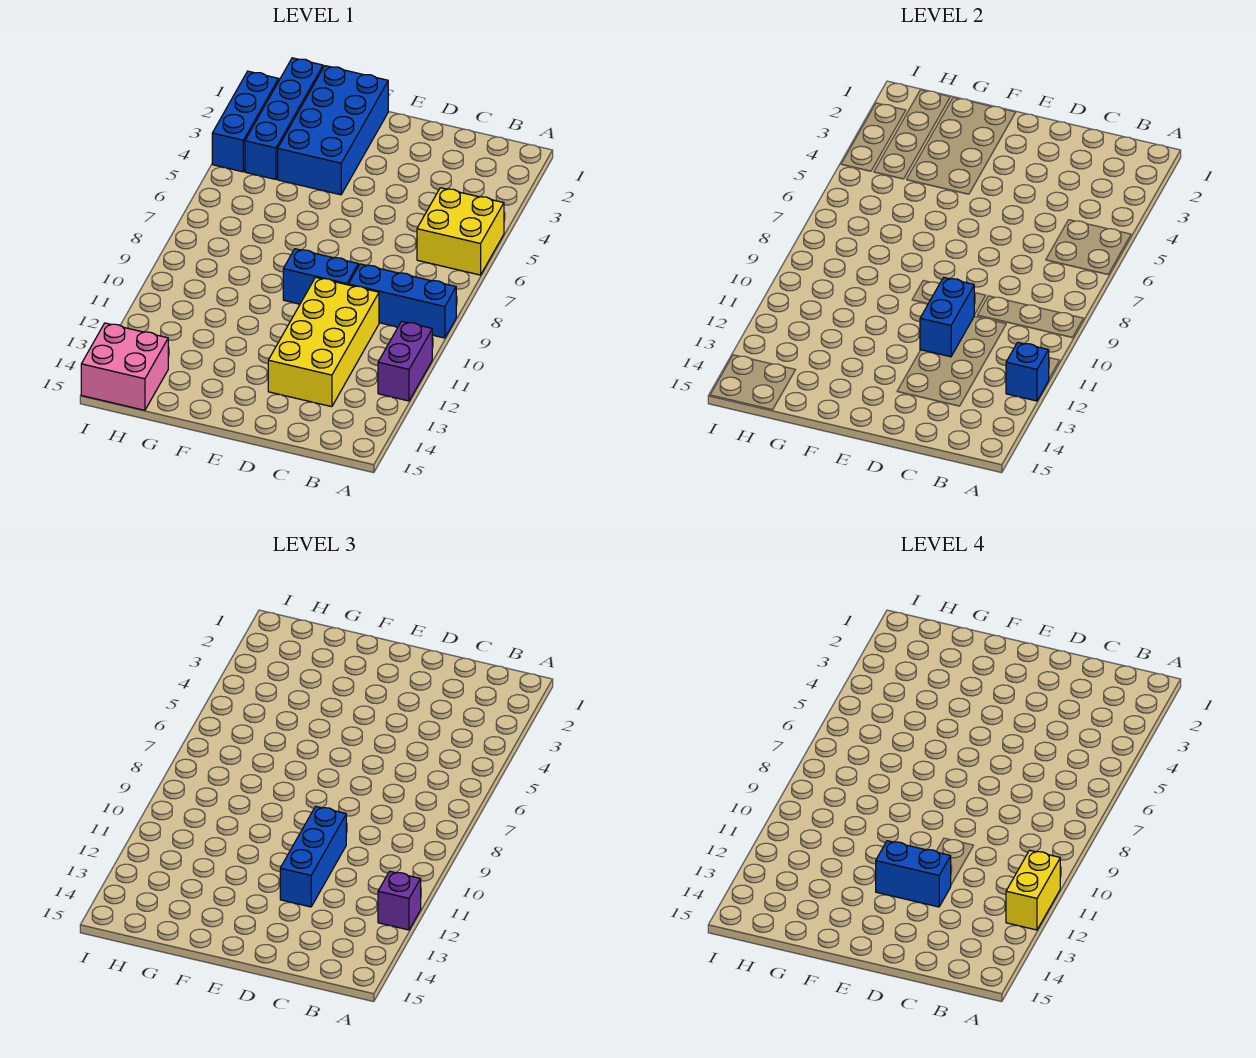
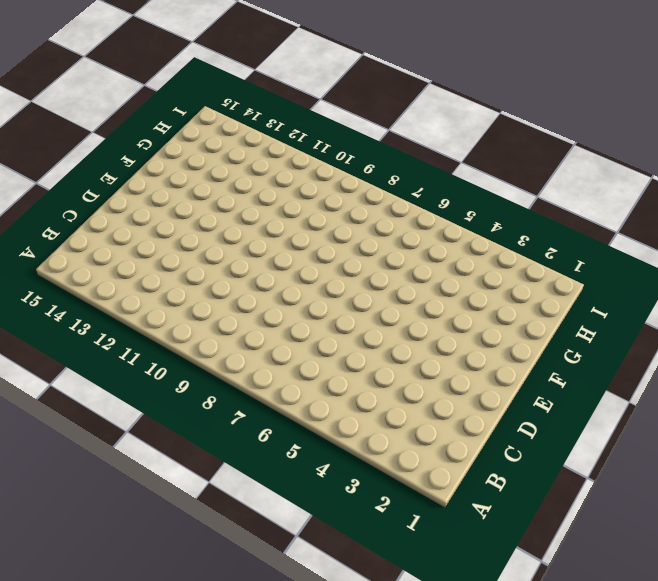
none -> yellow 2x2 brick [417,188,504,275]
none -> blue 1x3 brick [349,264,456,338]
none -> purple 1x2 brick [378,321,432,401]

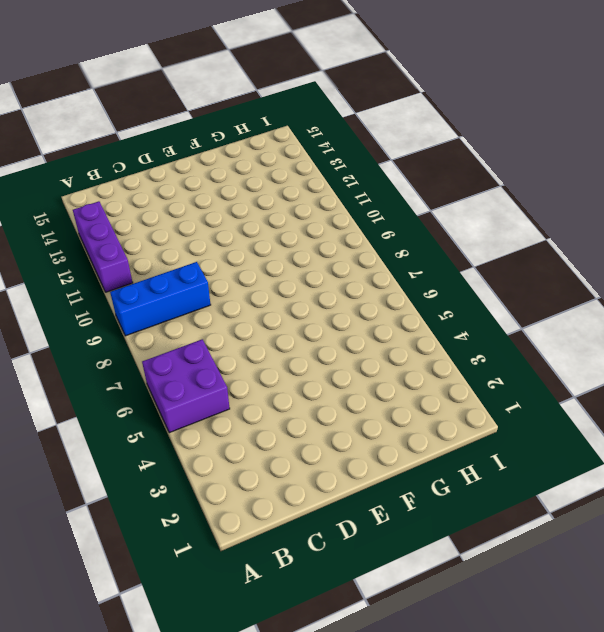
purple 2x2 brick [142,339,230,433] -> yellow 2x2 brick [417,188,504,275]
purple 1x3 brick [73,201,133,292] -> purple 1x2 brick [378,321,432,401]
none -> yellow 2x4 brick [268,277,379,407]
none -> blue 1x2 brick [283,249,358,304]
none -> blue 2x4 brick [278,66,388,195]

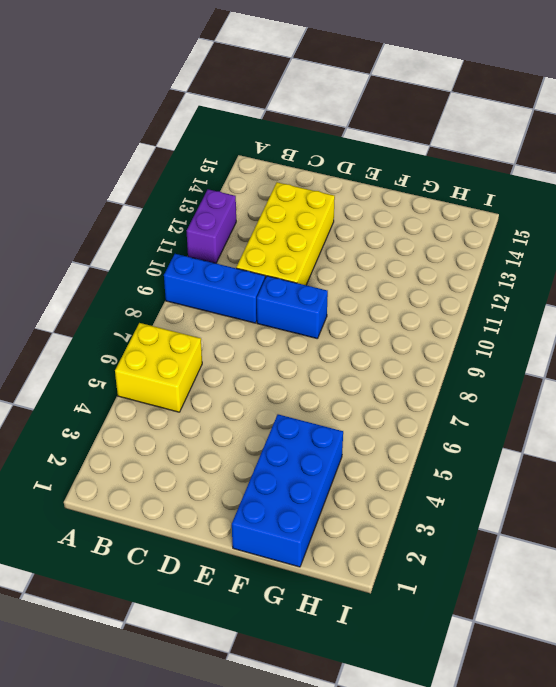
none -> blue 1x4 brick [245,58,323,179]
none -> pink 2x2 brick [81,323,168,410]
none -> blue 1x3 brick [212,71,279,172]

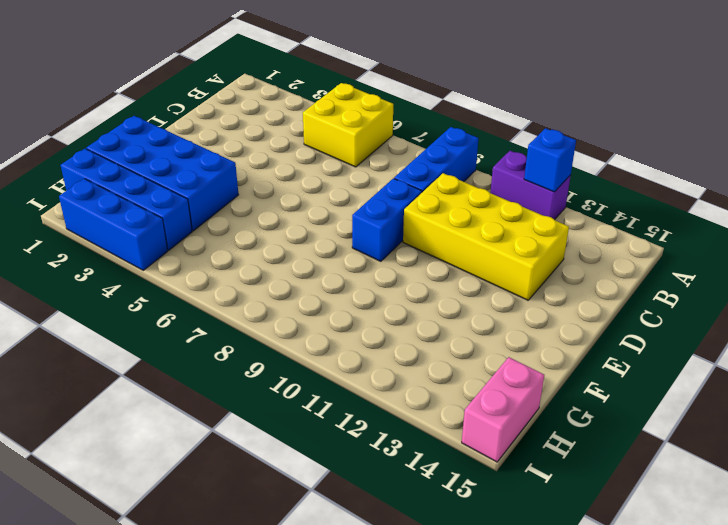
pink 1x2 brick [462,357,544,462] -> pink 2x2 brick [81,323,168,410]
none -> blue 1x2 brick [920,277,974,357]
none -> purple 1x1 brick [378,871,421,930]
none -> blue 1x3 brick [280,806,346,907]

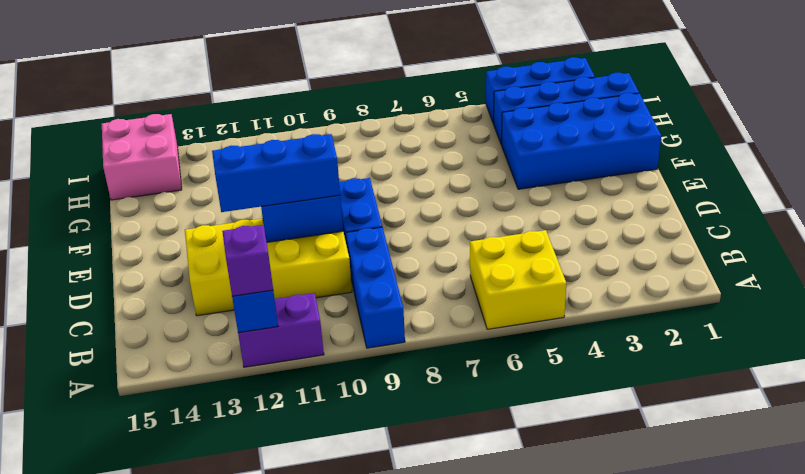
none -> yellow 1x2 brick [1006,850,1060,930]
none -> blue 1x2 brick [876,841,951,907]

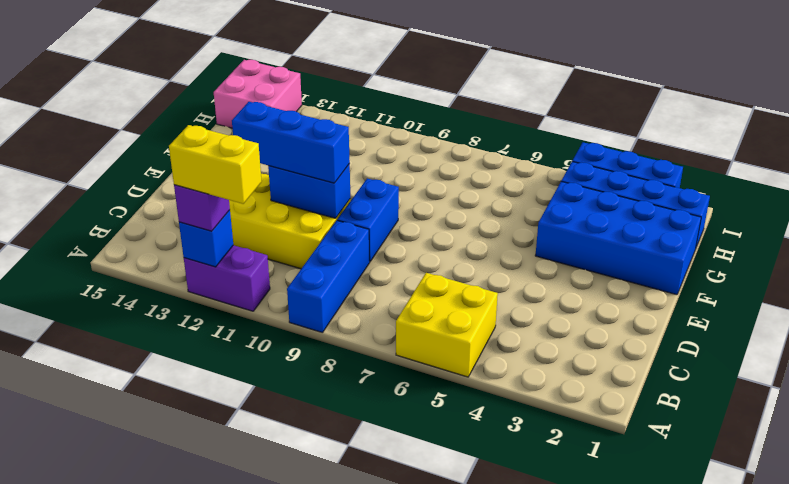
none -> blue 1x2 brick [876,841,951,907]

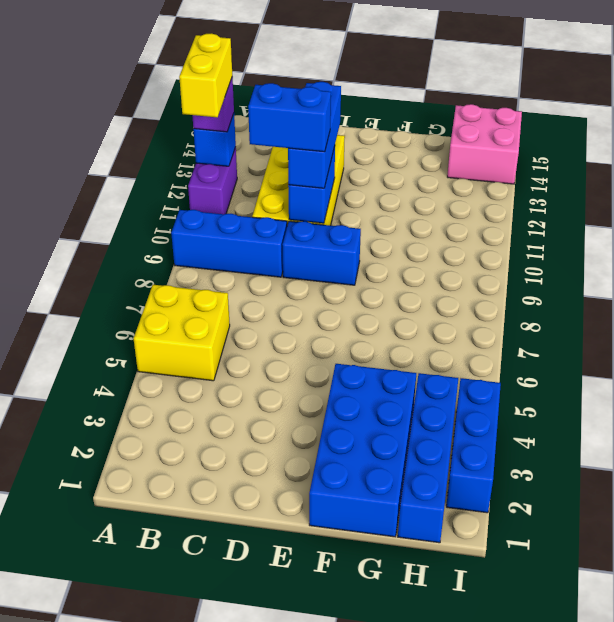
blue 1x2 brick [248,83,331,152] -> blue 1x2 brick moved to [876,841,951,907]

